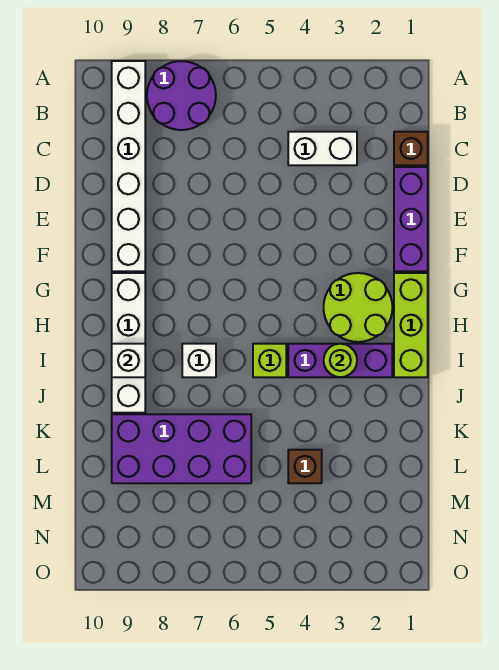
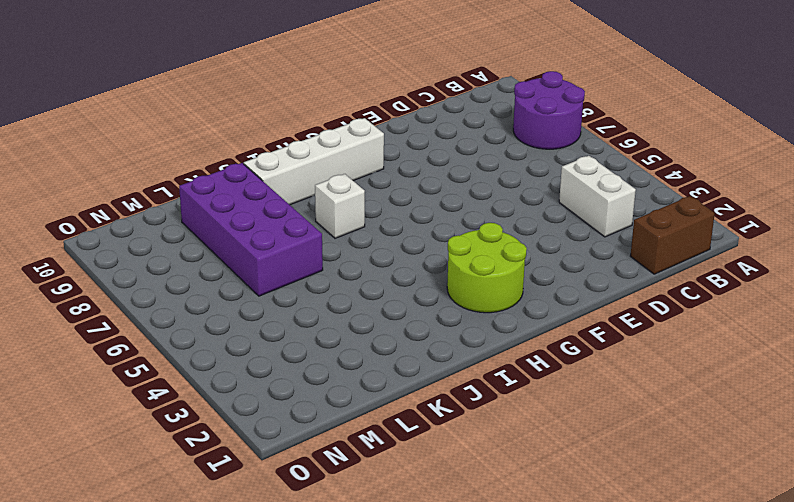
brown 1x2 brick [631,196,715,274] -> brown 1x1 brick [394,132,428,165]
none -> white 1x6 brick [112,61,145,271]
none -> purple 1x3 brick [394,167,428,271]
none -> lime 1x3 brick [394,273,428,377]

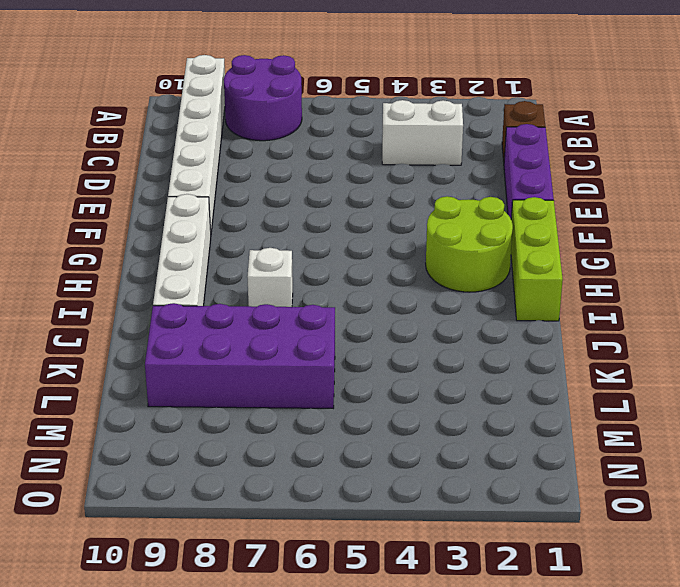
none -> purple 1x3 brick [288,344,392,377]
none -> lime 1x1 brick [253,344,286,377]
none -> brown 1x1 brick [288,450,322,483]

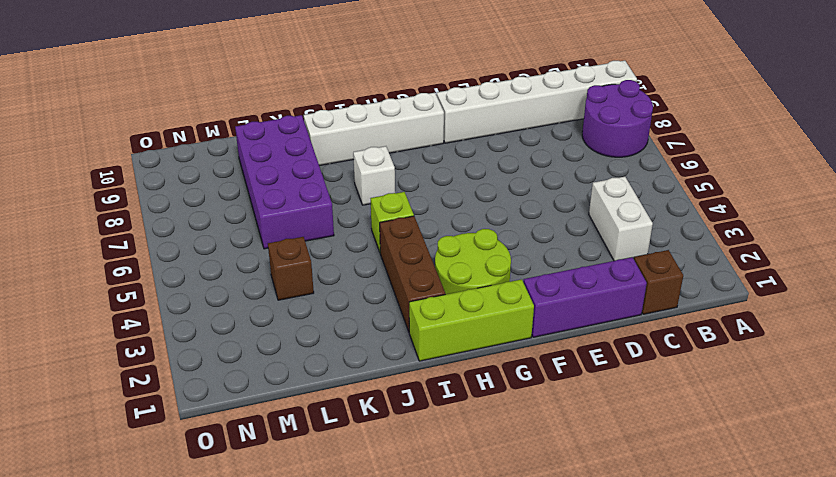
brown 1x3 brick [380,216,445,331] -> purple 1x3 brick [288,344,392,377]
none -> lime 1x1 round brick [324,344,357,377]
none -> white 1x1 brick [112,344,145,377]

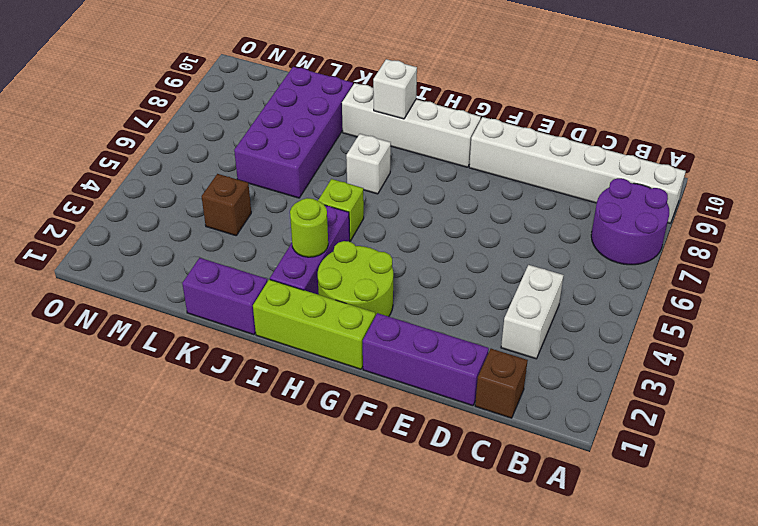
purple 1x2 brick [182,258,268,335] -> none

